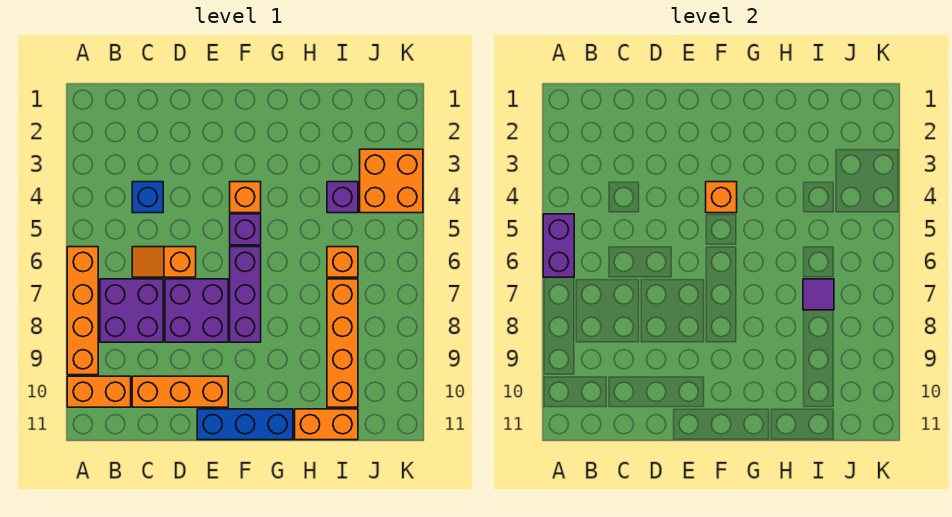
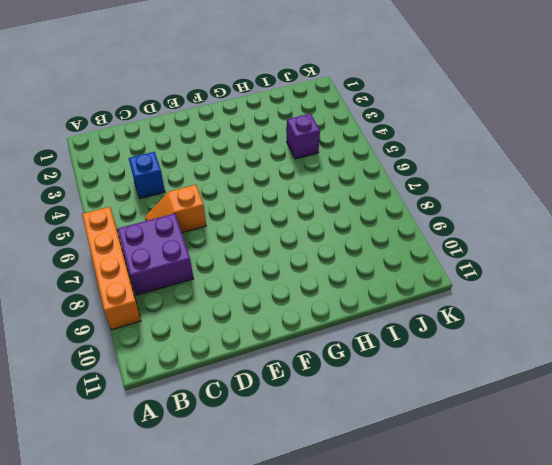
none -> orange 1x2 brick [67,376,131,407]
none -> orange 1x3 brick [132,376,228,407]
none -> purple 2x2 brick [165,279,228,342]

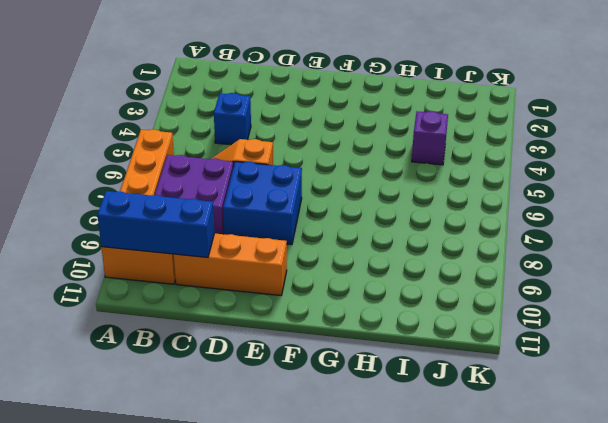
blue 1x3 brick [97,191,214,258] -> blue 1x3 brick moved to [197,409,293,440]
blue 2x2 brick [223,162,302,245] -> purple 2x2 brick [165,279,228,342]
none -> orange 1x1 brick [230,182,261,213]
none -> purple 1x1 brick [230,214,261,245]
none -> purple 1x3 brick [230,247,261,342]

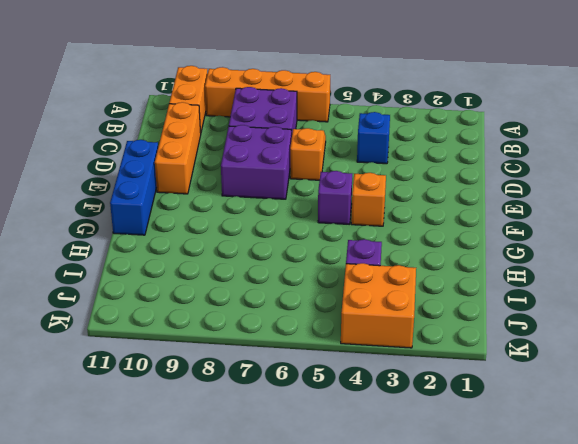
none -> purple 1x3 brick [230,247,261,342]
none -> orange 1x2 brick [295,409,358,440]
none -> orange 1x1 brick [327,247,358,277]

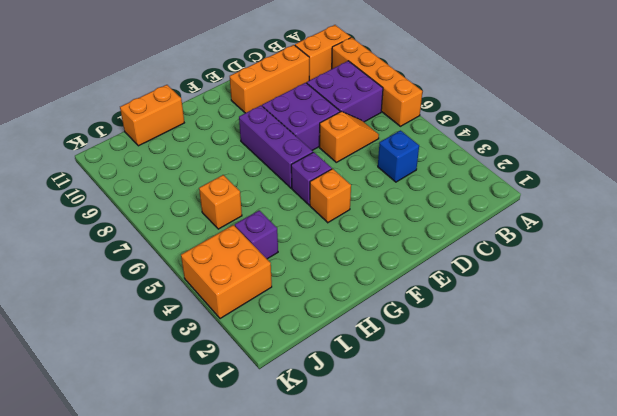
none -> blue 1x3 brick [197,409,293,440]
none -> orange 1x4 brick [327,279,358,407]
none -> purple 1x2 brick [543,214,574,277]

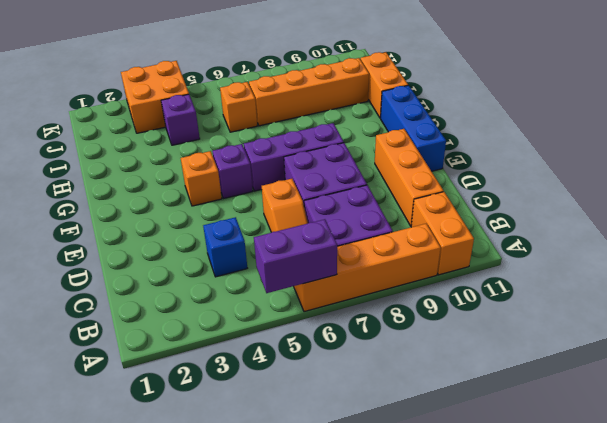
none -> orange 1x1 brick [706,182,737,213]
none -> purple 1x1 tile [803,279,834,310]

